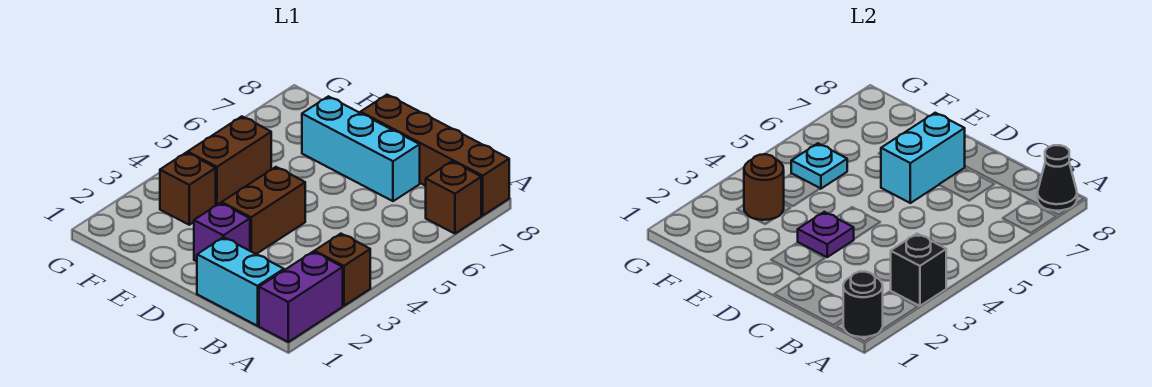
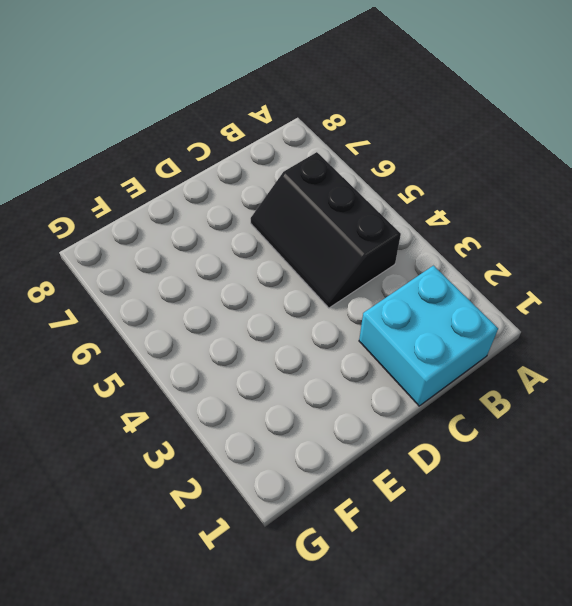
cyan 2x2 brick [359,266,498,406] -> cyan 1x2 brick [197,237,284,326]
black 2x3 slope [251,152,401,308] -> none
none -> purple 1x2 brick [259,252,343,342]
none -> brown 1x1 brick [315,234,370,306]
none -> brown 1x1 brick [426,161,481,234]

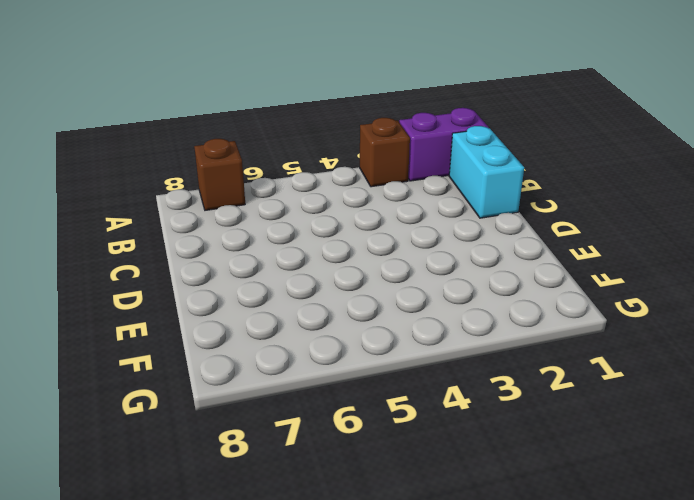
none -> brown 1x4 brick [361,95,509,216]
none -> cyan 1x3 brick [302,96,420,201]
none -> purple 1x1 brick [194,203,250,261]

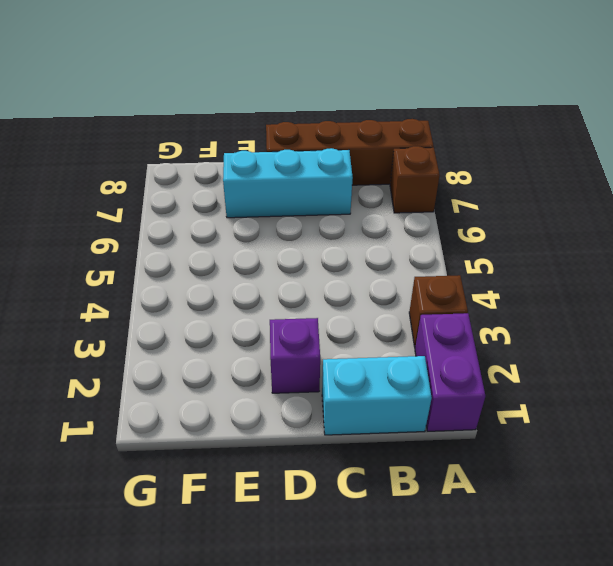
none -> brown 1x2 brick [222,167,305,254]
none -> brown 1x1 brick [160,152,216,225]
none -> brown 1x2 brick [188,116,271,206]

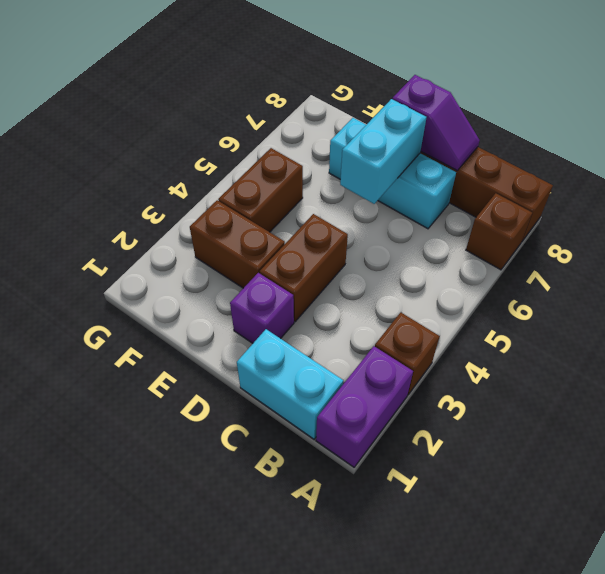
purple 1x2 slope [392,75,479,171] -> none
brown 1x2 brick [190,200,285,288] -> brown 1x1 brick [160,152,216,225]
none -> black 1x1 round brick [843,272,883,337]
none -> black 1x1 brick [891,234,946,306]
none -> black 1x1 cone [1038,145,1077,211]

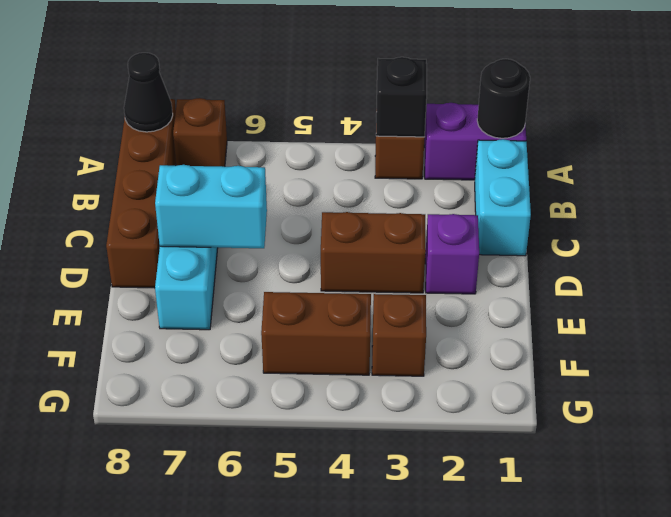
none -> purple 1x1 plate [798,212,854,257]
none -> brown 1x1 round brick [744,154,784,220]
none -> cyan 1x1 plate [791,143,847,189]

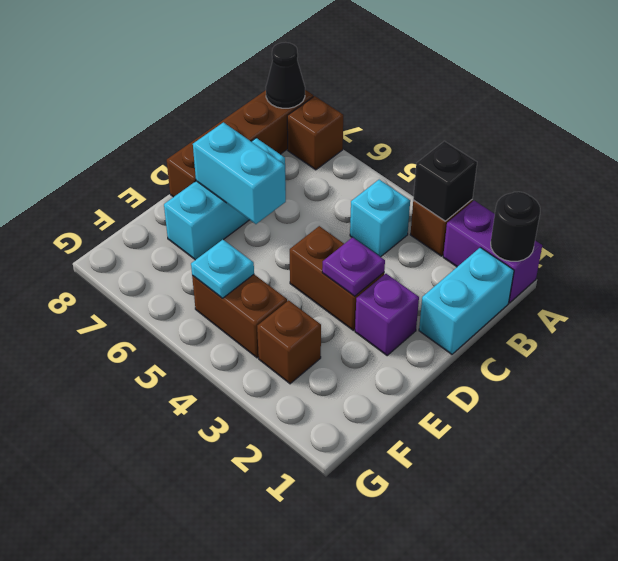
cyan 1x1 brick [350,180,410,257] -> none
none -> brown 1x1 round brick [744,154,784,220]

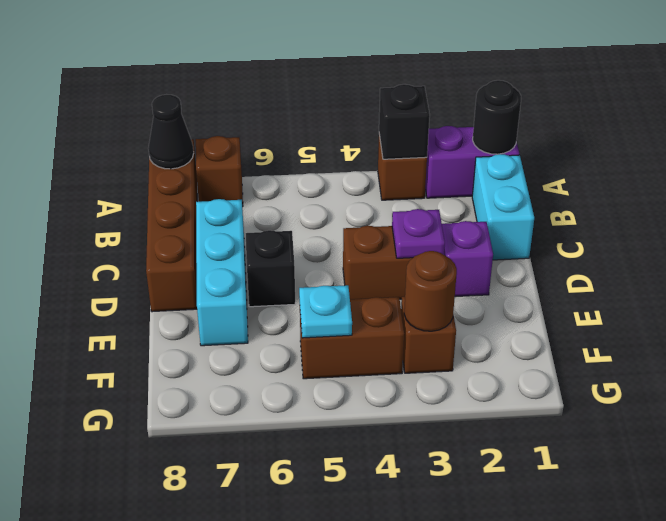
black 1x1 brick [246,230,295,307] -> none
none -> cyan 1x2 brick [881,113,965,203]

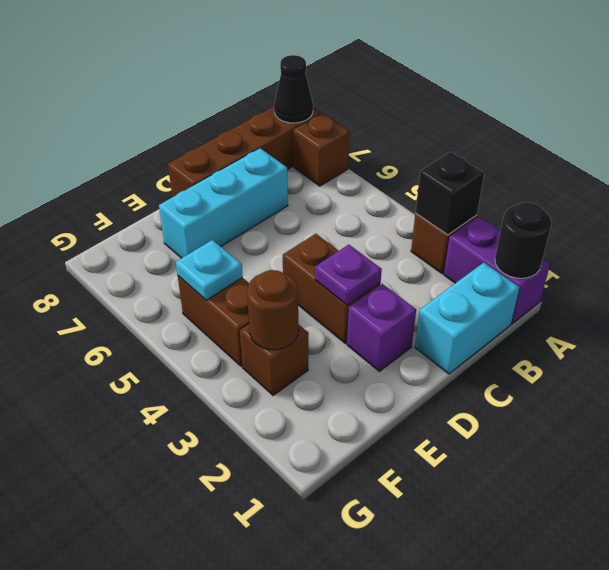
none -> cyan 1x2 brick [881,113,965,203]

